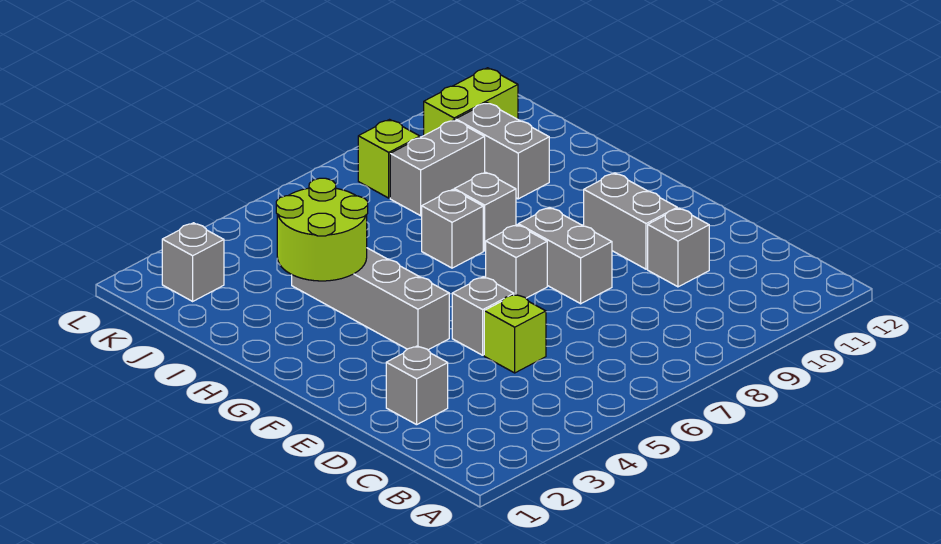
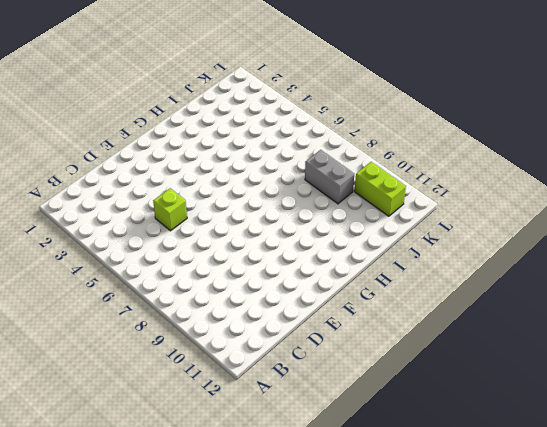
none -> grey 1x1 brick [386,346,448,425]
none -> grey 1x1 brick [648,208,709,287]
none -> grey 1x1 brick [452,277,514,355]

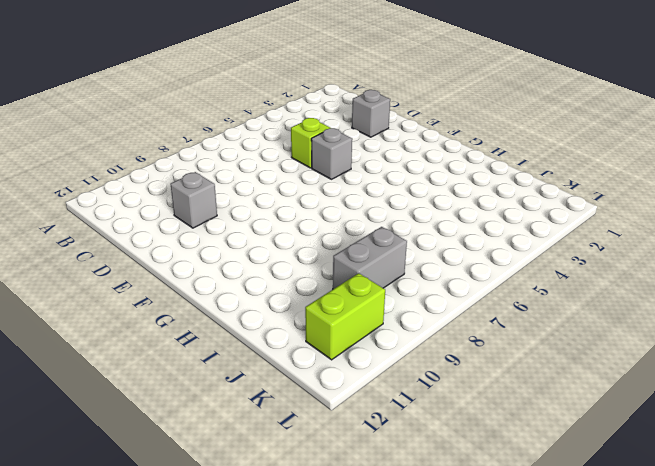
none -> grey 1x2 brick [518,207,612,304]
none -> grey 1x2 brick [584,173,677,269]
none -> grey 1x4 brick [292,248,449,350]

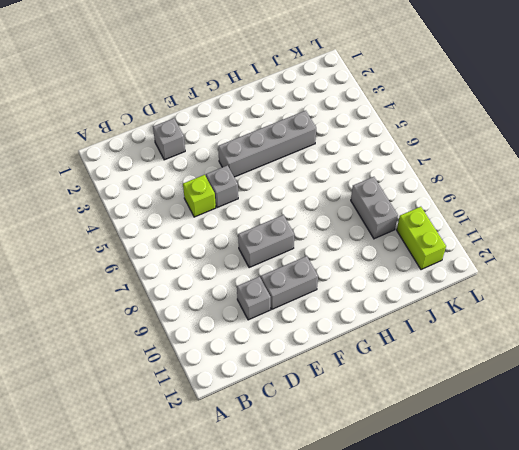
none -> grey 1x1 brick [486,225,547,298]
none -> grey 1x1 brick [422,190,483,268]
none -> grey 1x1 brick [454,172,516,251]

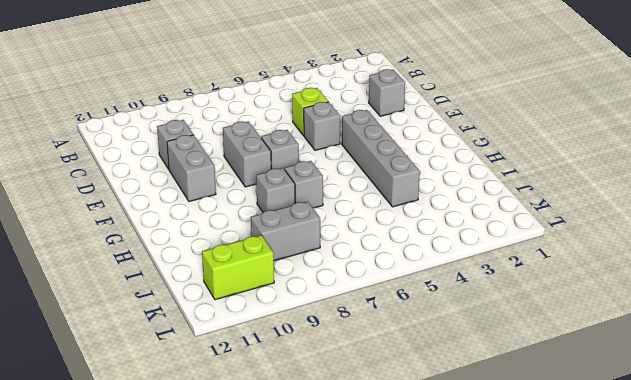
none -> grey 1x2 brick [456,103,549,199]
none -> grey 1x1 brick [162,223,224,301]
none -> lime 1x1 brick [358,120,420,198]

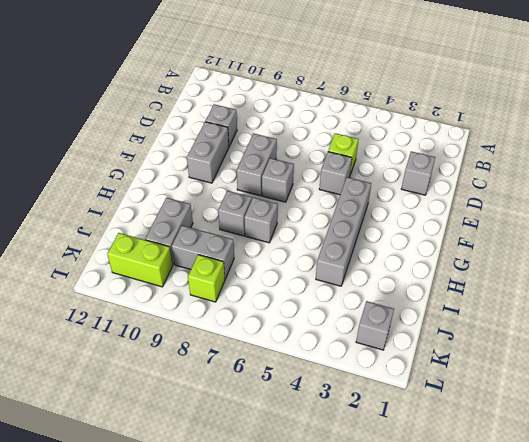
none -> lime 2x2 round brick [276,178,368,281]

